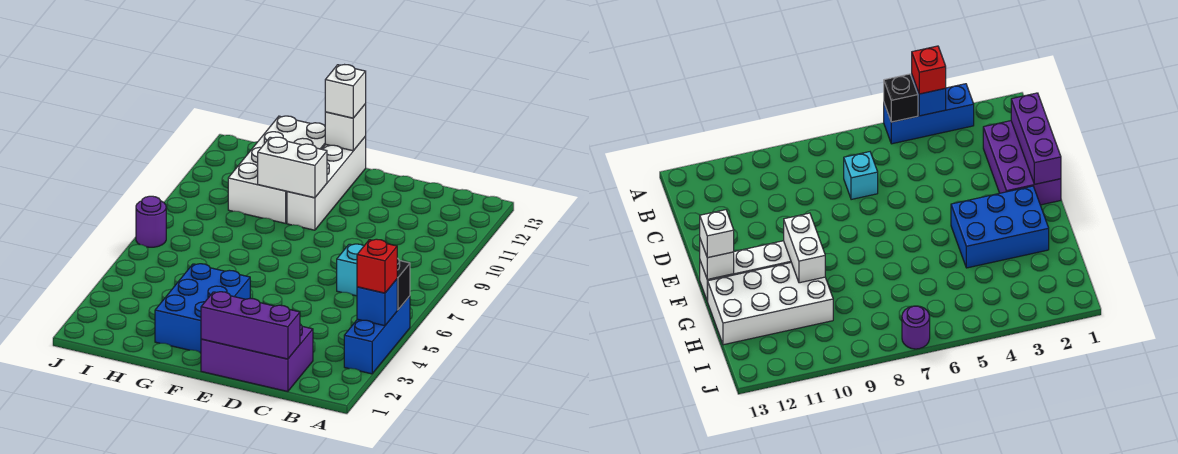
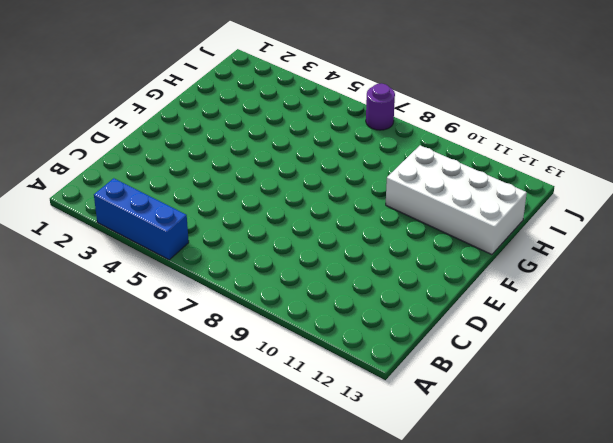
none -> purple 2x3 brick [201,324,313,392]
none -> cyan 1x1 brick [337,244,364,296]
none -> blue 2x3 brick [155,264,250,353]

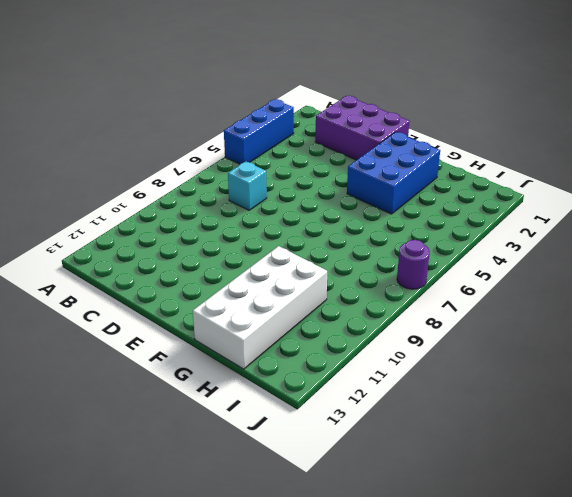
none -> white 1x4 brick [287,137,366,230]
none -> blue 1x1 brick [357,279,397,326]
none -> black 1x1 brick [397,258,410,310]

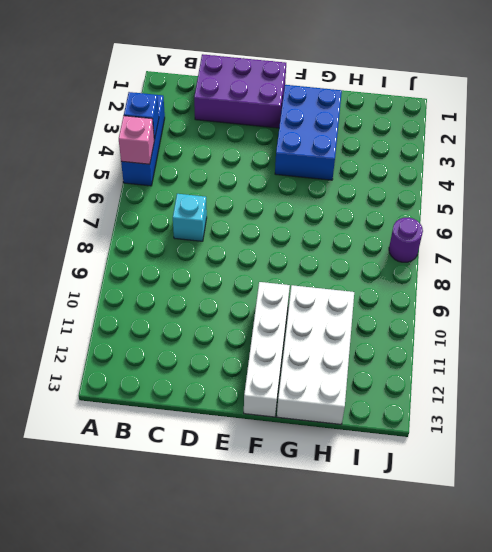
pink 1x1 brick [119,116,154,164] -> black 1x1 brick [397,258,410,310]
none -> purple 1x3 brick [201,292,300,359]
none -> white 1x2 brick [258,137,327,198]
none -> white 1x1 brick [325,104,366,151]

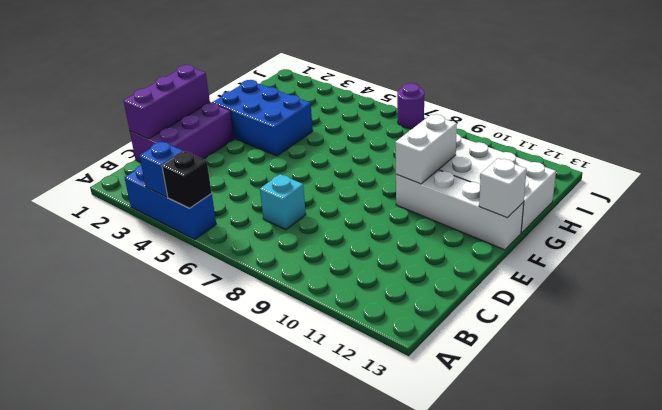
none -> red 1x1 brick [357,239,397,293]
none -> white 1x1 brick [325,65,366,118]

